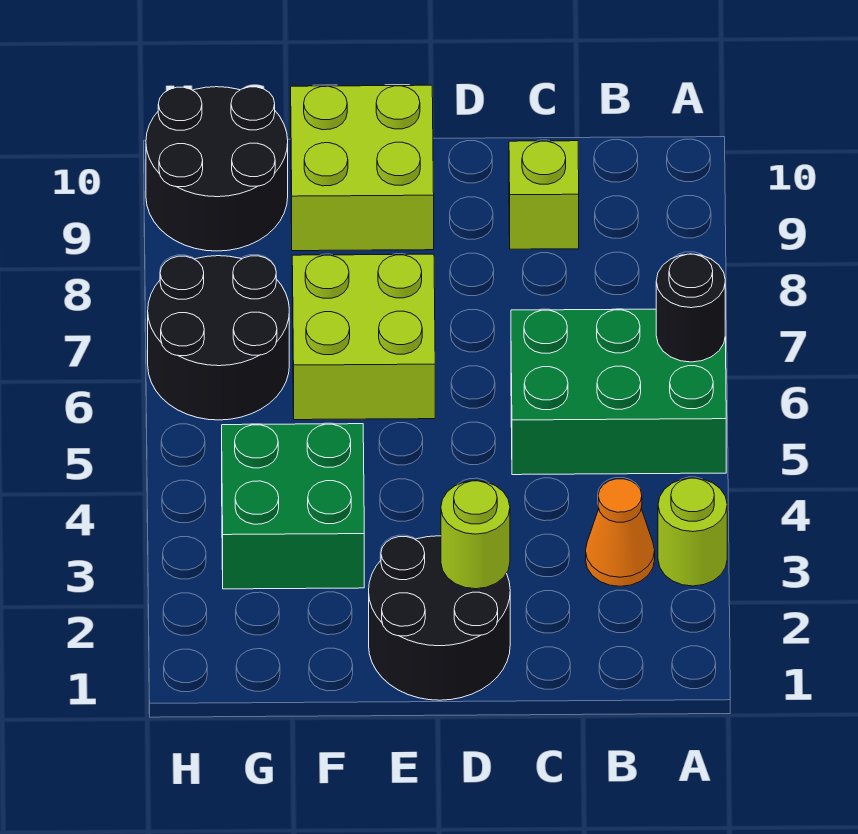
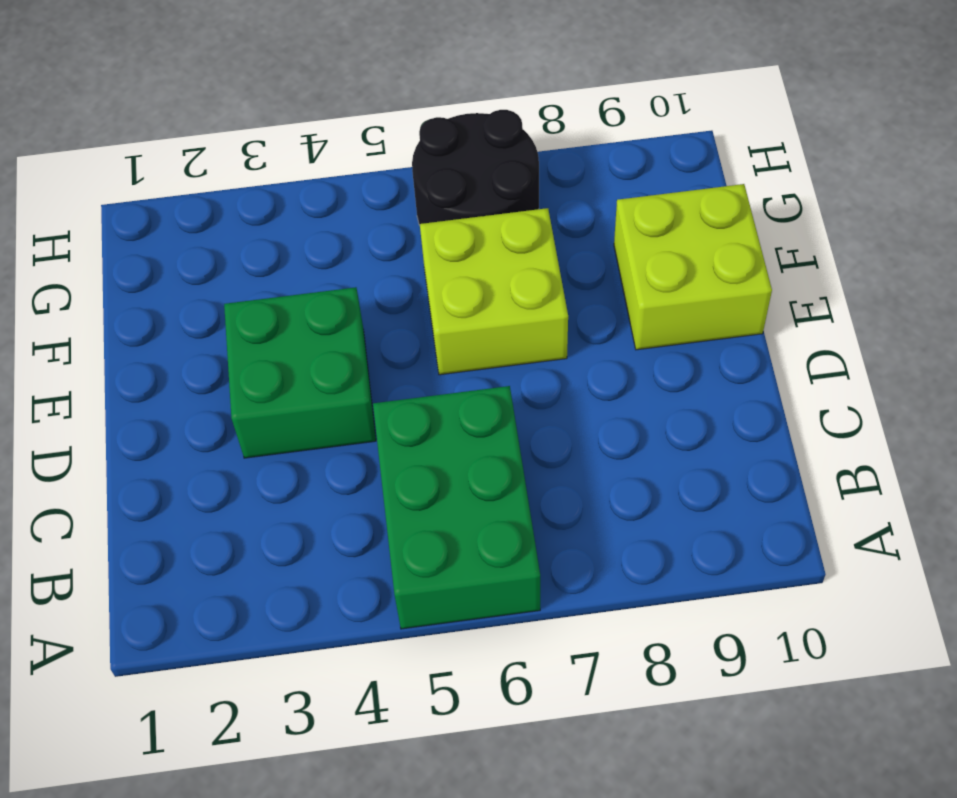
green 2x2 brick [224,287,376,458] -> green 2x2 brick moved to [222,424,364,589]
none -> lime 1x1 round brick [658,478,727,586]
none -> orange 1x1 cone [586,479,655,586]
none -> lime 1x1 brick [509,141,579,249]

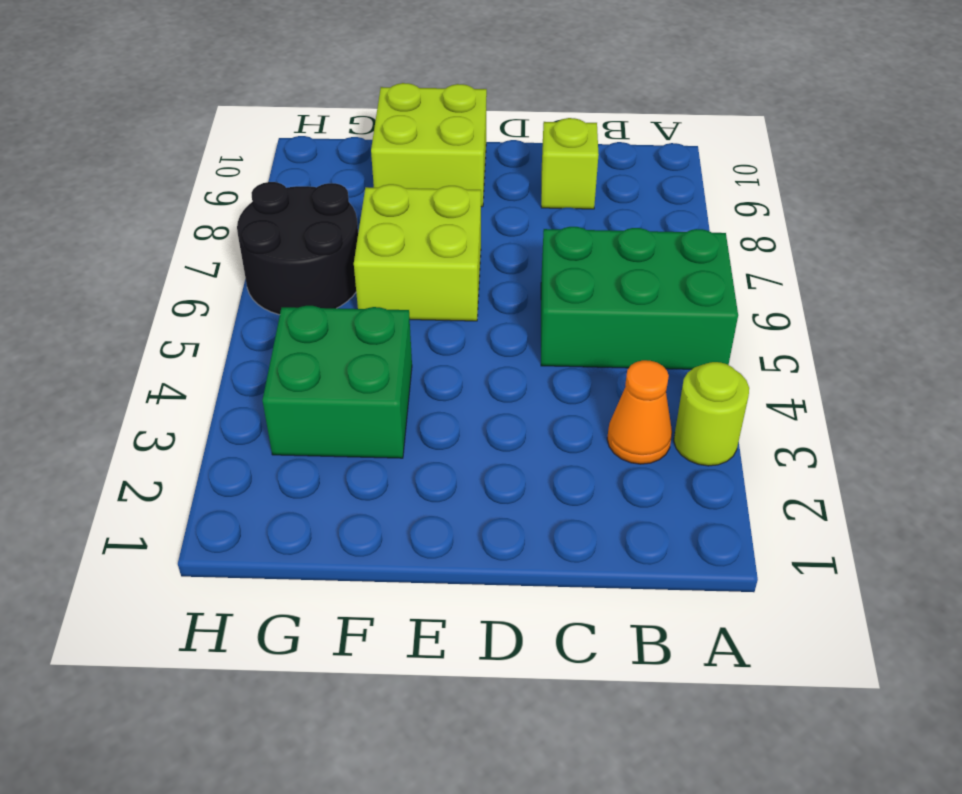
none -> black 2x2 round brick [369,536,510,700]
none -> black 2x2 round brick [146,87,288,251]
none -> black 1x1 round brick [656,254,725,362]

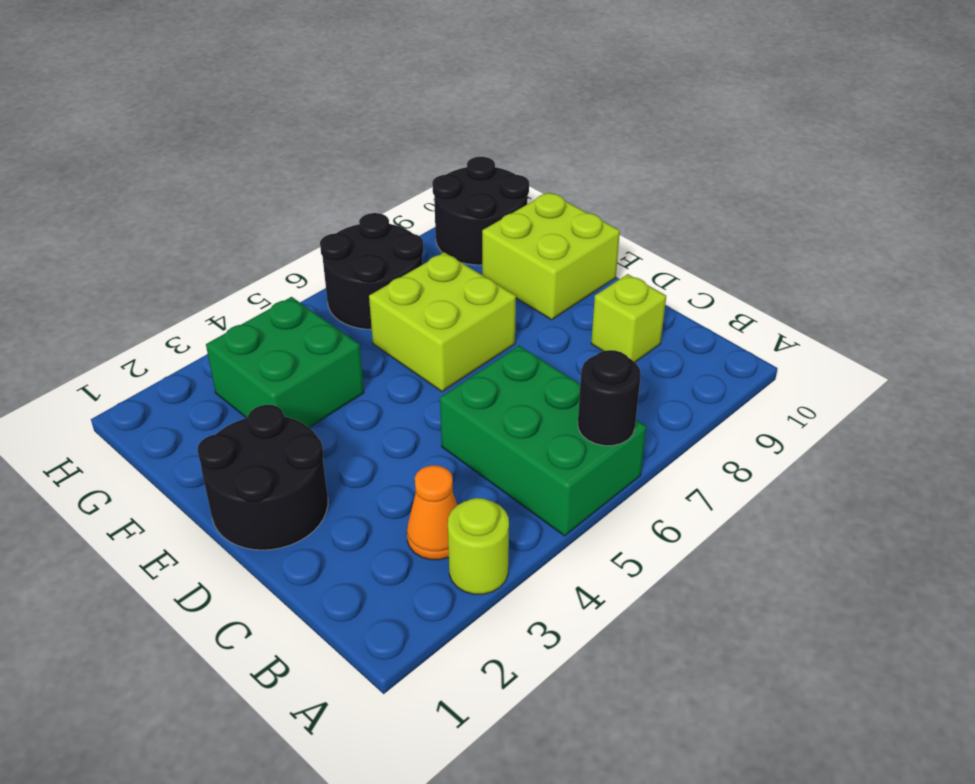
none -> lime 1x1 round brick [441,481,510,589]

